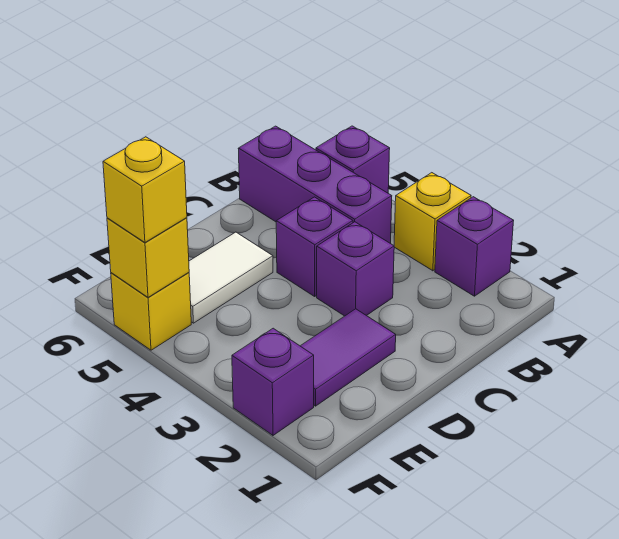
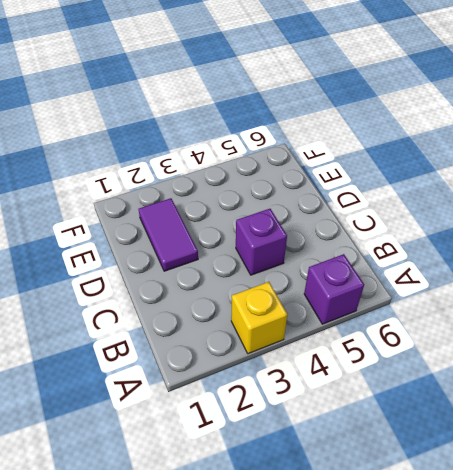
none -> purple 1x1 brick [435,197,514,296]
none -> purple 1x3 brick [238,126,392,243]
none -> purple 1x1 brick [317,222,394,316]

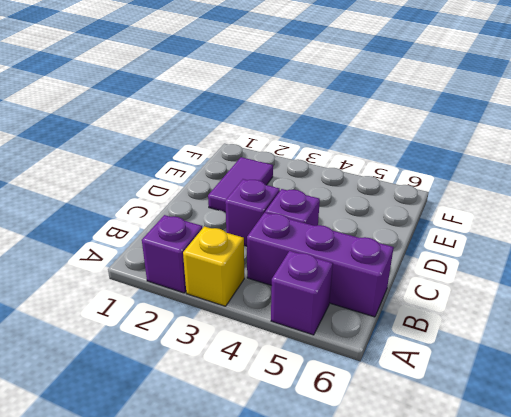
none -> white 1x2 tile [189,232,273,323]
none -> purple 1x1 brick [232,328,314,435]
none -> yellow 1x1 brick [111,273,191,350]

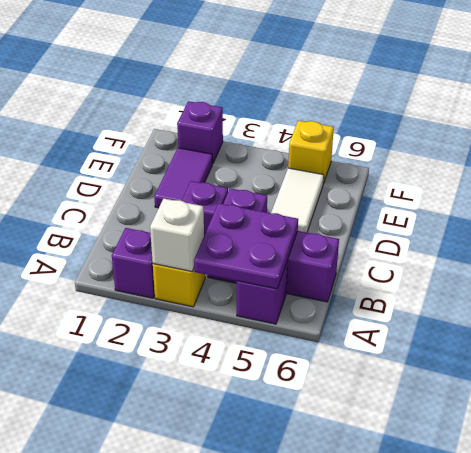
white 1x1 brick [150,199,204,272] -> none
purple 2x2 plate [194,203,298,289] -> none
none -> yellow 1x1 brick [107,218,189,297]
none -> yellow 1x1 brick [103,137,187,242]

